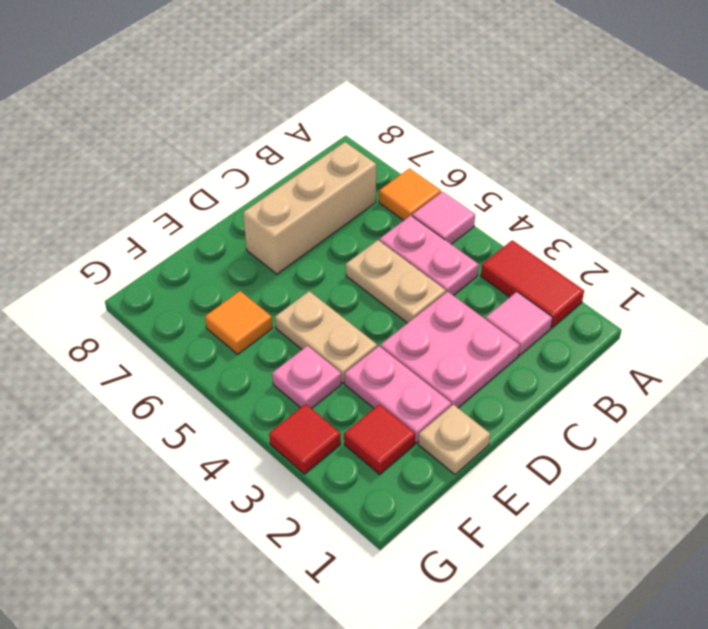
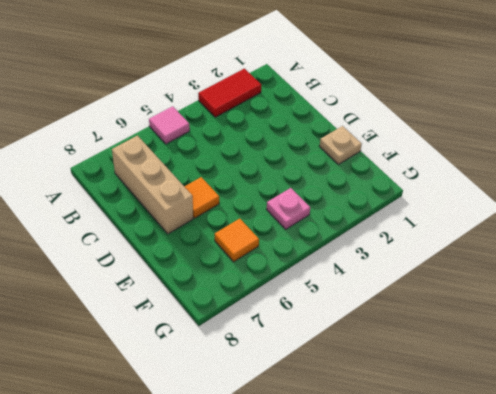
orange 1x1 tile [185,177,219,218] -> orange 1x1 tile moved to [379,169,441,221]
none -> pink 1x1 tile [486,292,553,355]
none -> pink 1x2 plate [380,216,479,295]
none -> pink 2x2 plate [381,291,520,408]

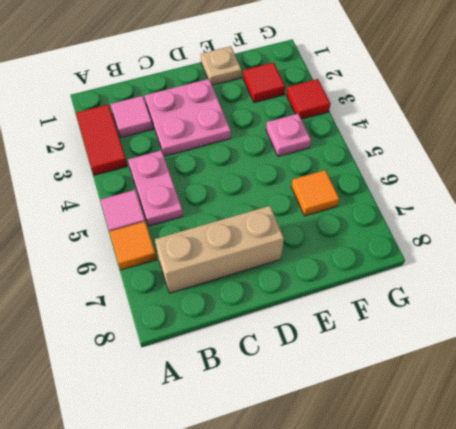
none -> tan 1x2 plate [346,240,446,323]
none -> pink 1x2 plate [345,346,451,443]
none -> tan 1x2 plate [275,291,377,383]

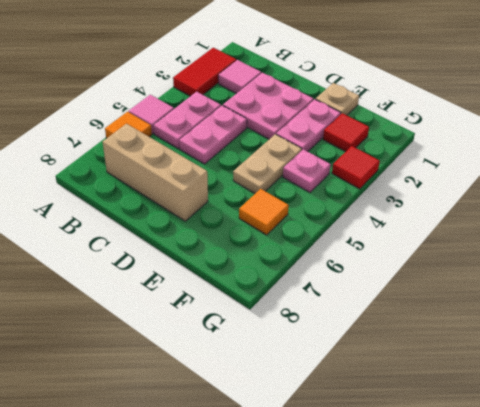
pink 1x2 plate [179,106,247,164] -> tan 1x2 plate [346,240,446,323]

